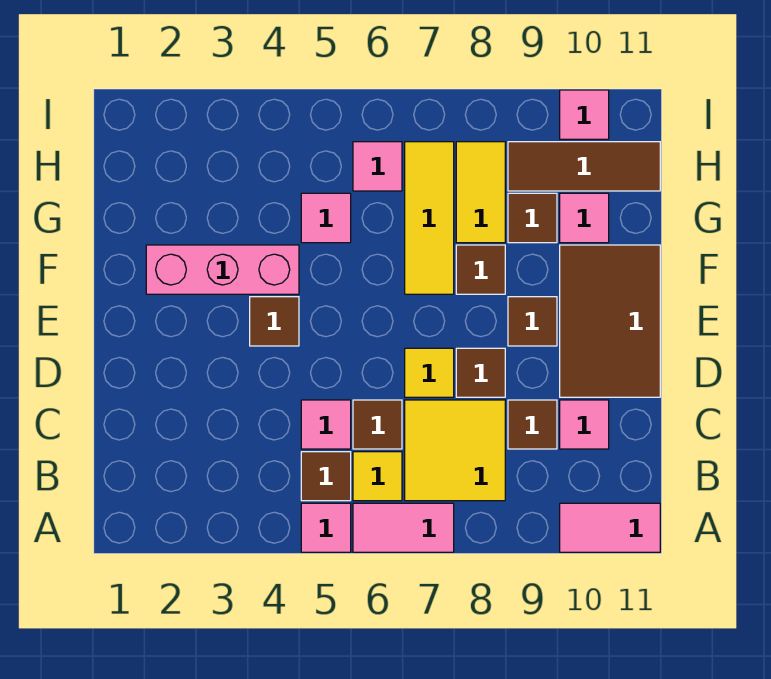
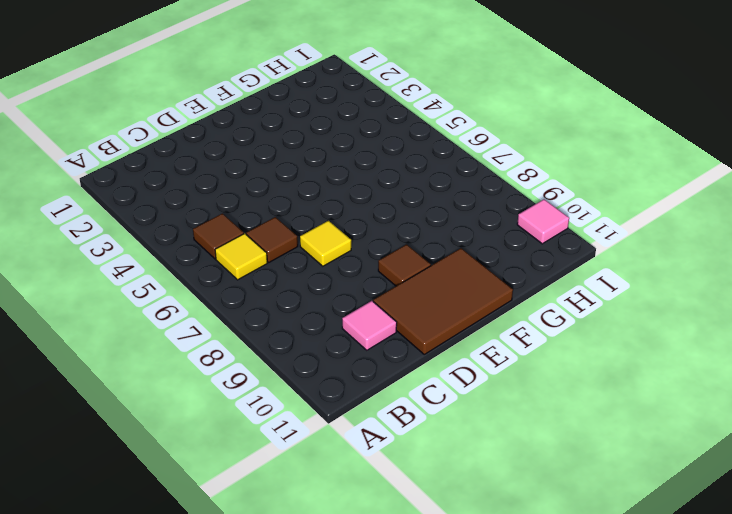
none -> pink 1x1 tile [301,503,351,552]
none -> pink 1x2 tile [353,503,454,552]
none -> pink 1x2 tile [560,503,660,552]

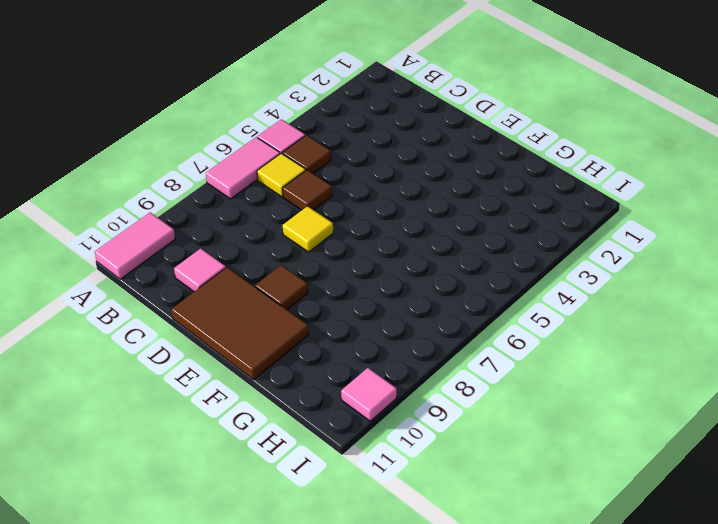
none -> yellow 2x2 tile [405,400,505,501]
none -> pink 1x1 tile [301,400,351,449]
none -> brown 1x1 tile [508,400,557,449]

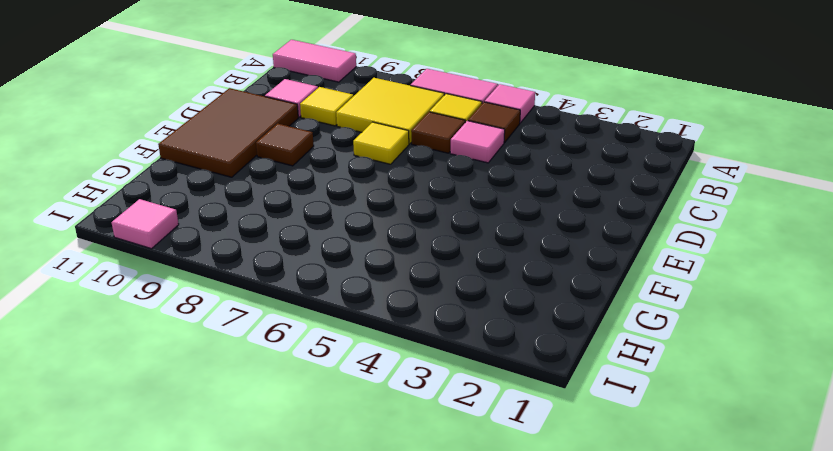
yellow 1x1 tile [300,87,353,126] -> brown 1x1 tile [508,400,557,449]
none -> brown 1x1 tile [456,348,505,397]
none -> brown 1x1 tile [250,297,299,346]
none -> pink 1x3 brick [146,245,299,294]

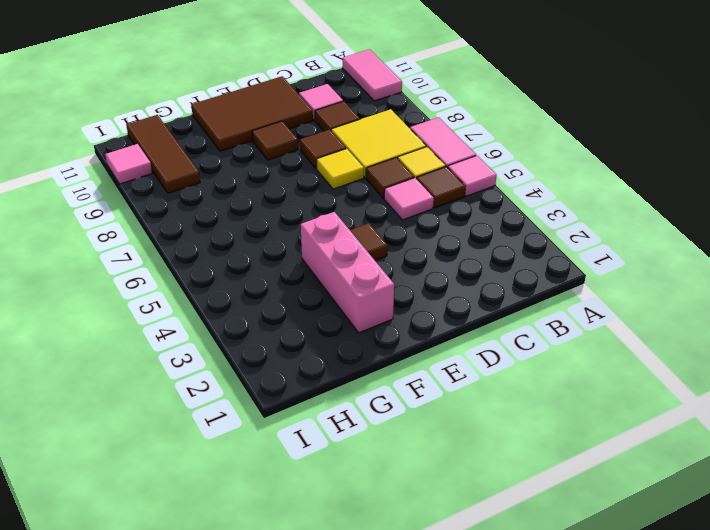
none -> yellow 1x3 tile [405,142,454,294]
none -> brown 1x1 tile [456,245,505,294]
none -> pink 1x1 tile [301,193,351,243]

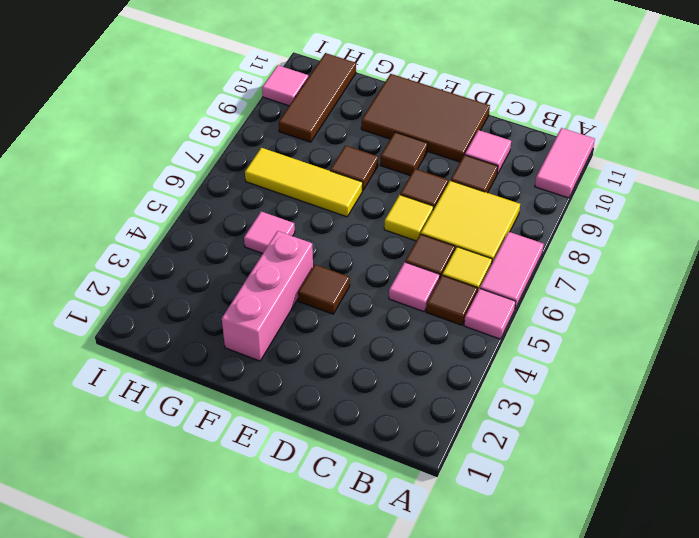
none -> yellow 1x2 tile [456,142,505,243]
none -> brown 1x1 tile [508,193,557,243]
none -> pink 1x1 tile [560,193,609,243]

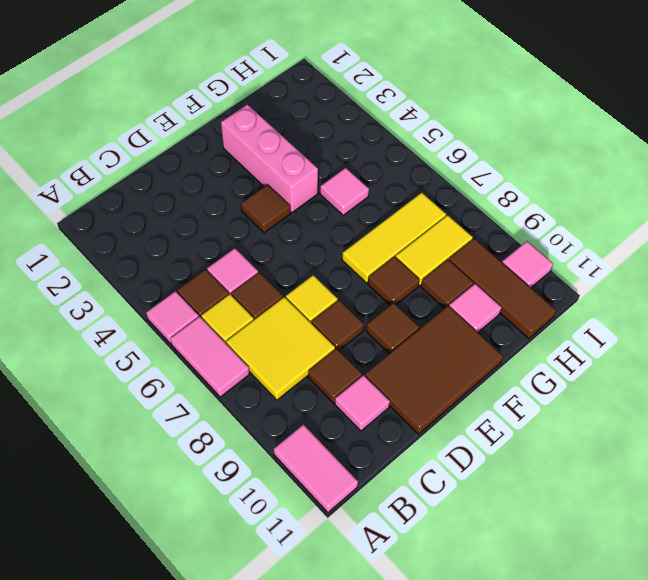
none -> pink 1x1 tile [353,142,402,191]

